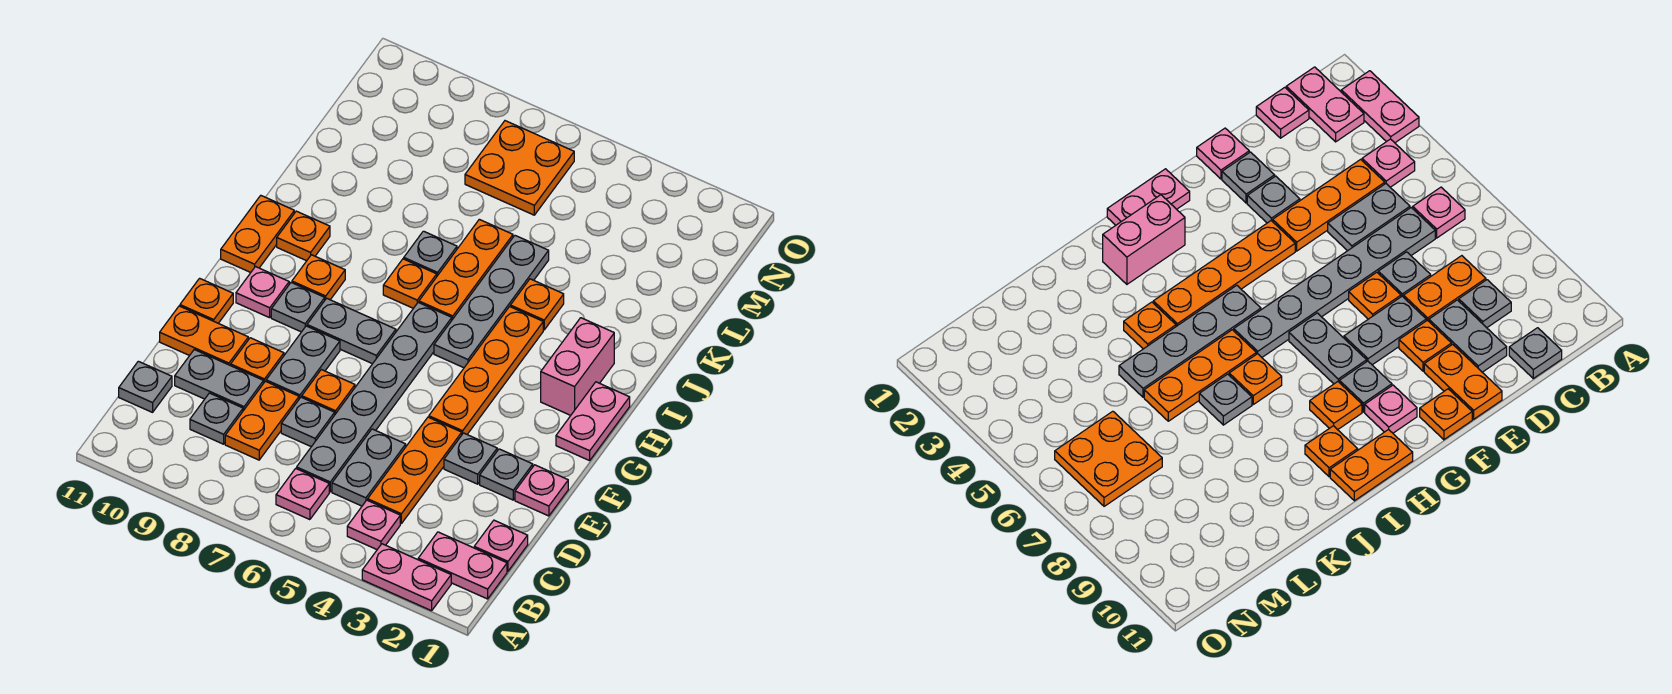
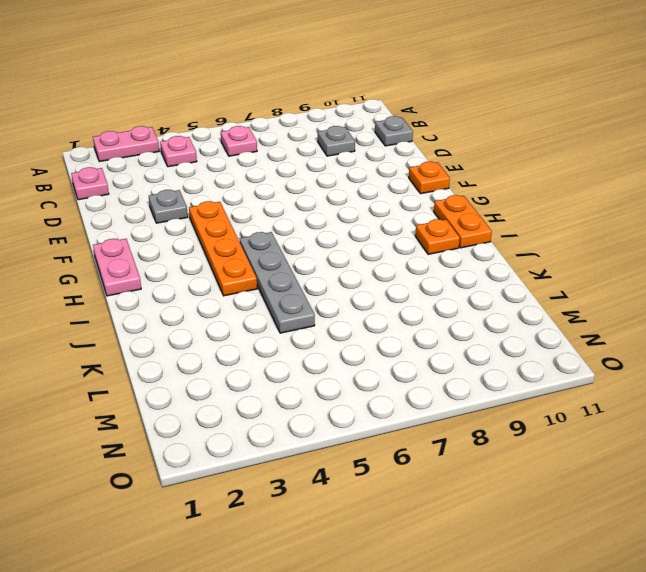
none -> pink 1x2 plate [418,532,507,599]
none -> orange 1x3 plate [368,417,462,523]
none -> grey 1x2 plate [332,429,406,506]
none -> grey 1x6 plate [297,303,452,492]

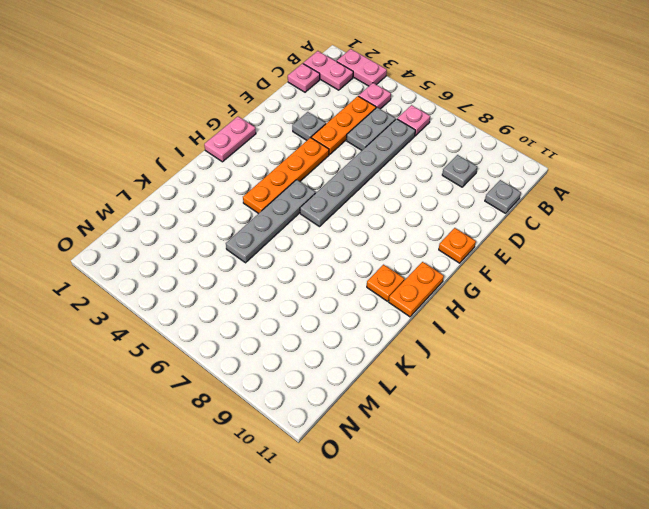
none -> orange 1x2 plate [225,381,299,460]
none -> grey 1x1 plate [281,397,335,447]
none -> grey 1x2 plate [175,350,264,411]
none -> pink 1x1 plate [515,465,568,516]

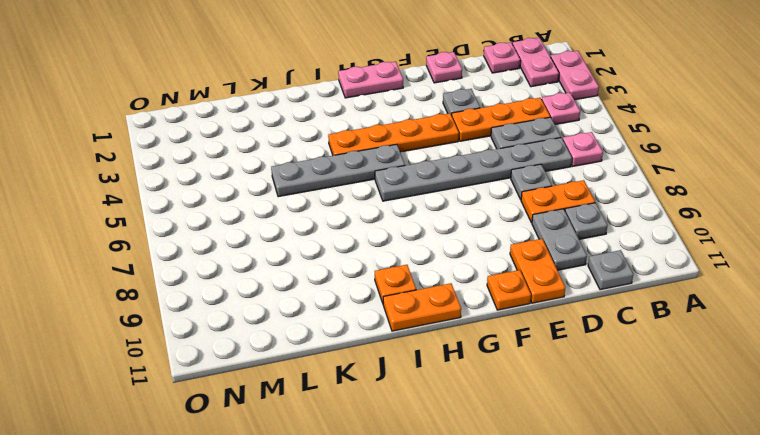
none -> grey 1x1 plate [480,449,533,500]
none -> orange 1x1 plate [302,370,355,414]
none -> grey 1x2 plate [266,326,340,399]
none -> orange 1x1 plate [231,338,284,382]

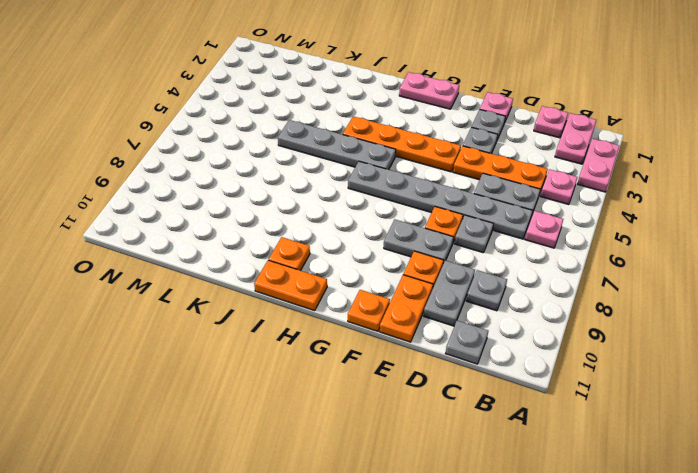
none -> orange 1x2 plate [225,381,299,460]
none -> grey 1x2 plate [307,298,396,364]
none -> grey 1x1 plate [271,283,325,332]
none -> pink 1x1 plate [236,267,289,318]

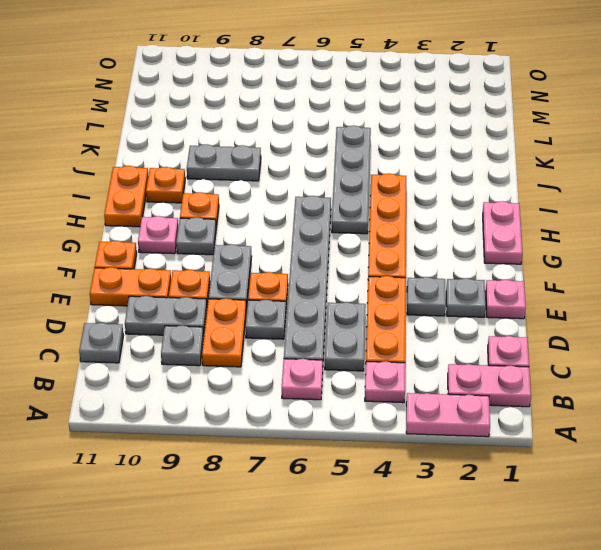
grey 1x2 plate [187,144,261,181] -> grey 1x2 plate moved to [307,298,396,364]
none -> pink 1x2 brick [541,318,614,415]
none -> orange 1x3 plate [419,219,513,320]
none -> orange 1x1 plate [383,259,437,308]
none -> orange 1x1 plate [510,279,564,330]

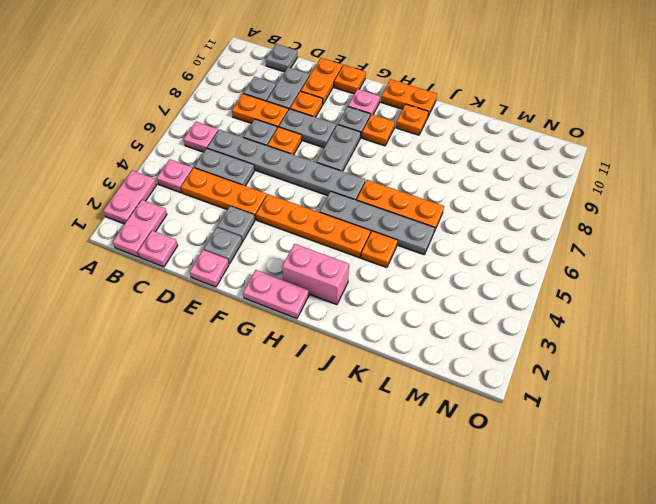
none -> orange 1x1 plate [383,259,437,308]
none -> grey 1x1 plate [404,231,457,276]
none -> orange 2x2 plate [465,121,574,215]

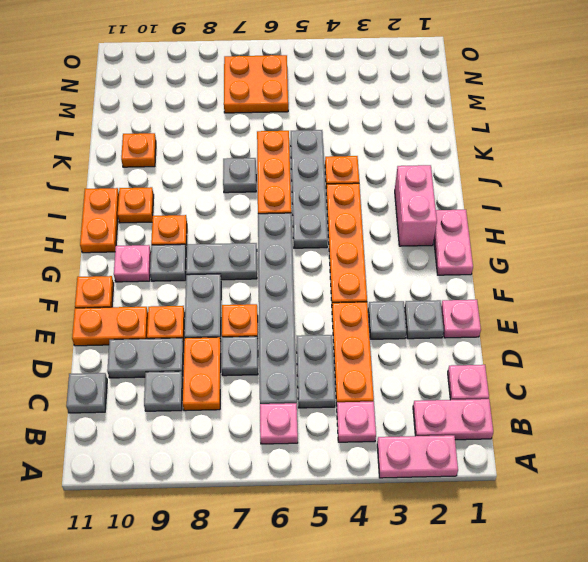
orange 1x1 plate [121,133,156,167] -> orange 1x1 plate moved to [383,259,437,308]

